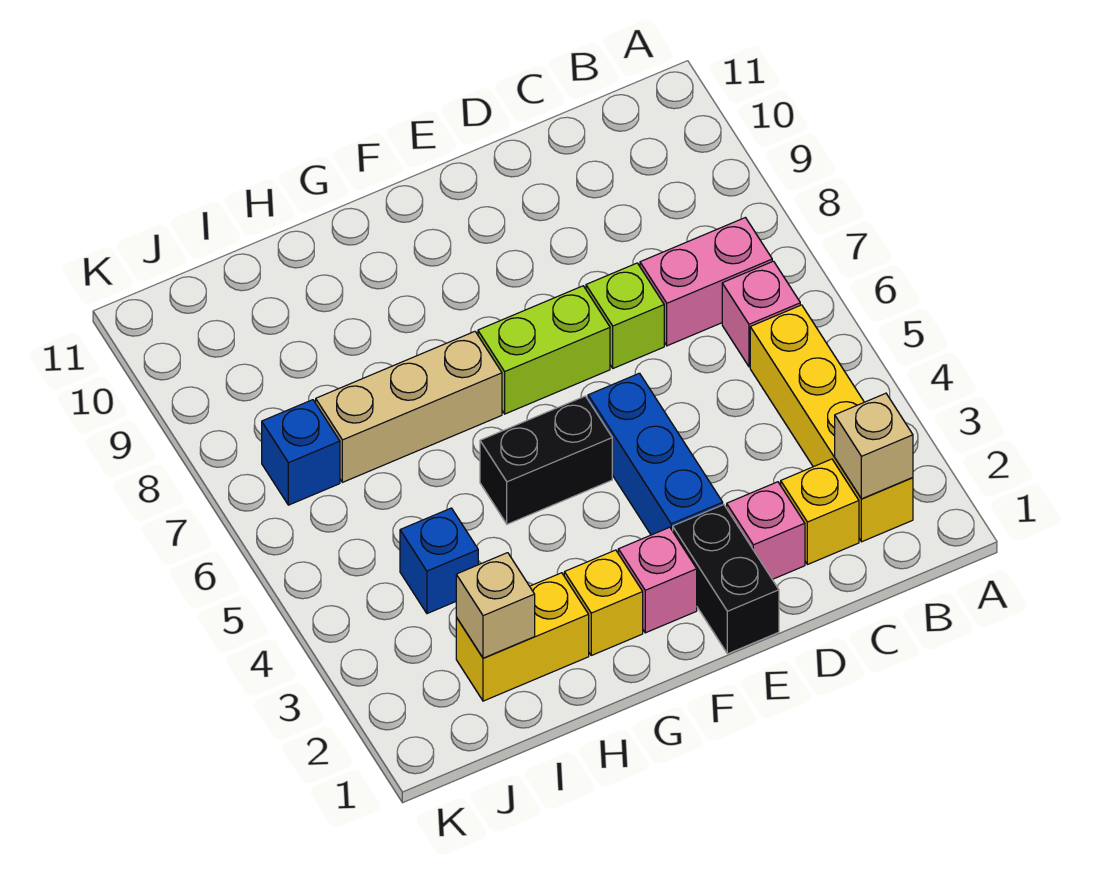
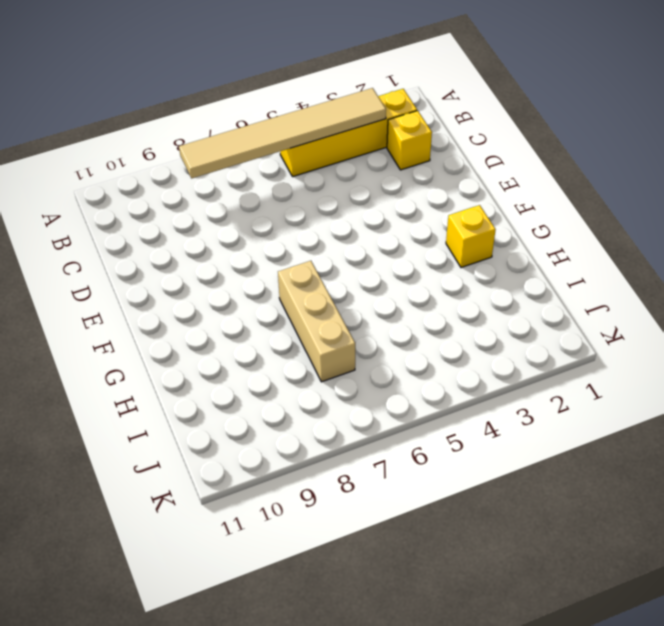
tan 1x6 tile [179,88,386,178] -> none
none -> pink 1x1 brick [722,261,800,367]
none -> pink 1x2 brick [640,218,772,346]
none -> pink 1x1 brick [727,482,805,579]

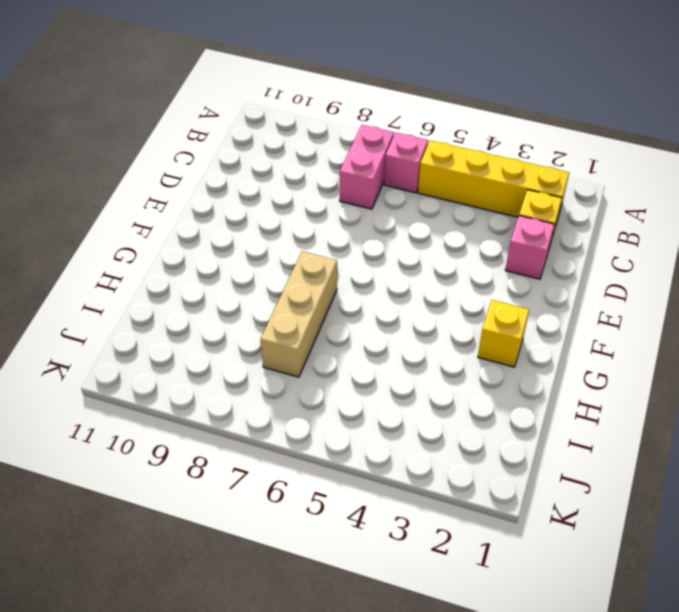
none -> lime 1x1 brick [586,263,664,368]
none -> black 1x2 brick [673,505,779,654]
none -> blue 1x3 brick [588,373,723,535]

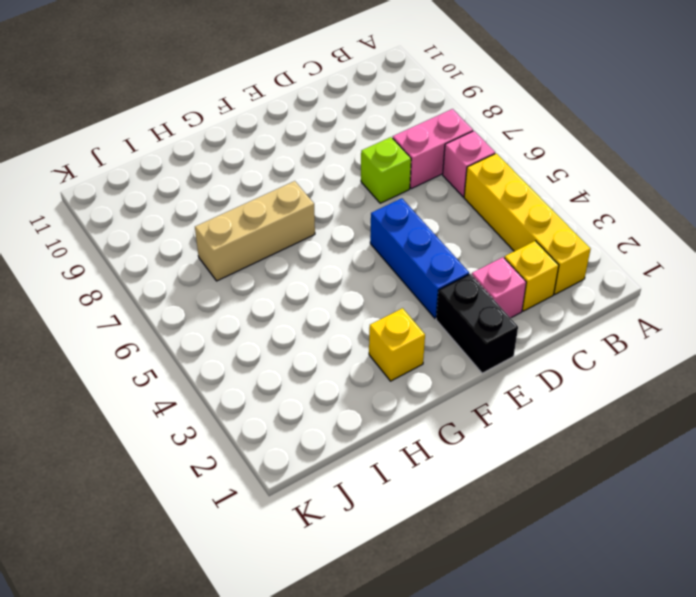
none -> lime 1x2 brick [478,286,610,414]
none -> pink 1x1 brick [618,527,697,633]
none -> black 1x2 brick [480,396,612,524]

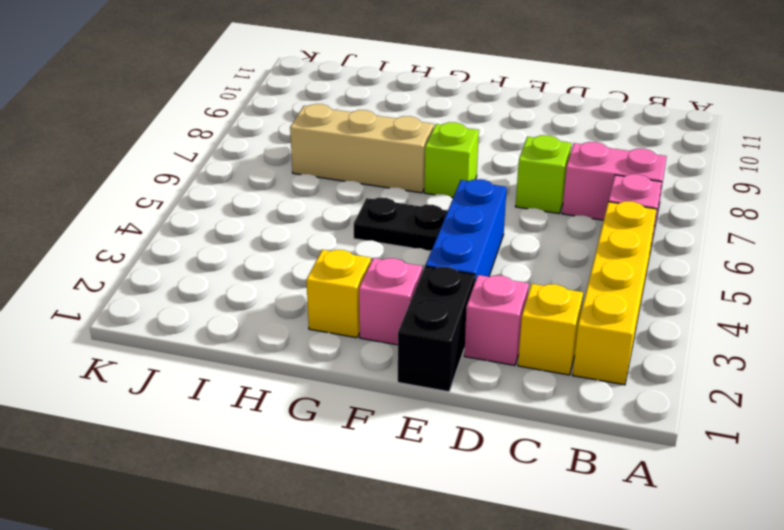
black 1x2 plate [354,198,448,251] -> black 1x2 brick [480,396,612,524]
lime 1x1 brick [424,122,479,198] -> lime 1x2 brick [478,286,610,414]
none -> yellow 1x2 brick [456,573,589,701]
none -> blue 1x1 brick [400,508,478,614]
none -> blue 1x1 brick [262,400,340,505]

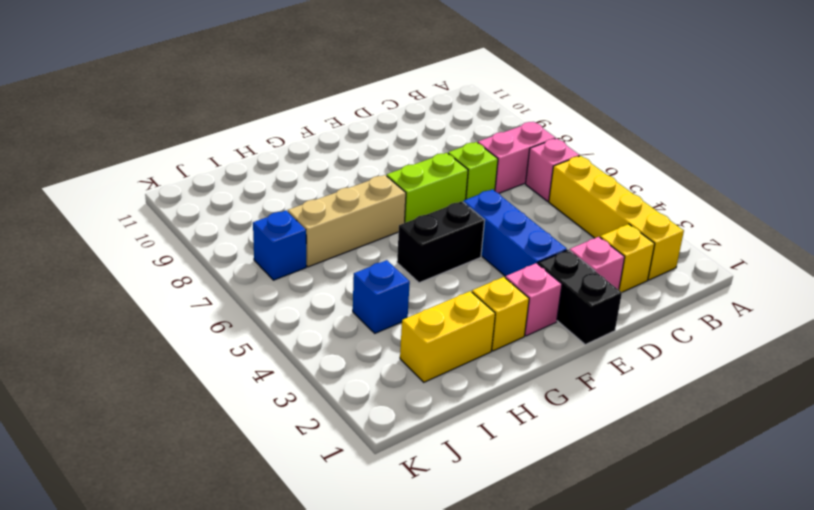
none -> tan 1x1 brick [835,393,913,499]
none -> tan 1x1 brick [456,553,535,658]

